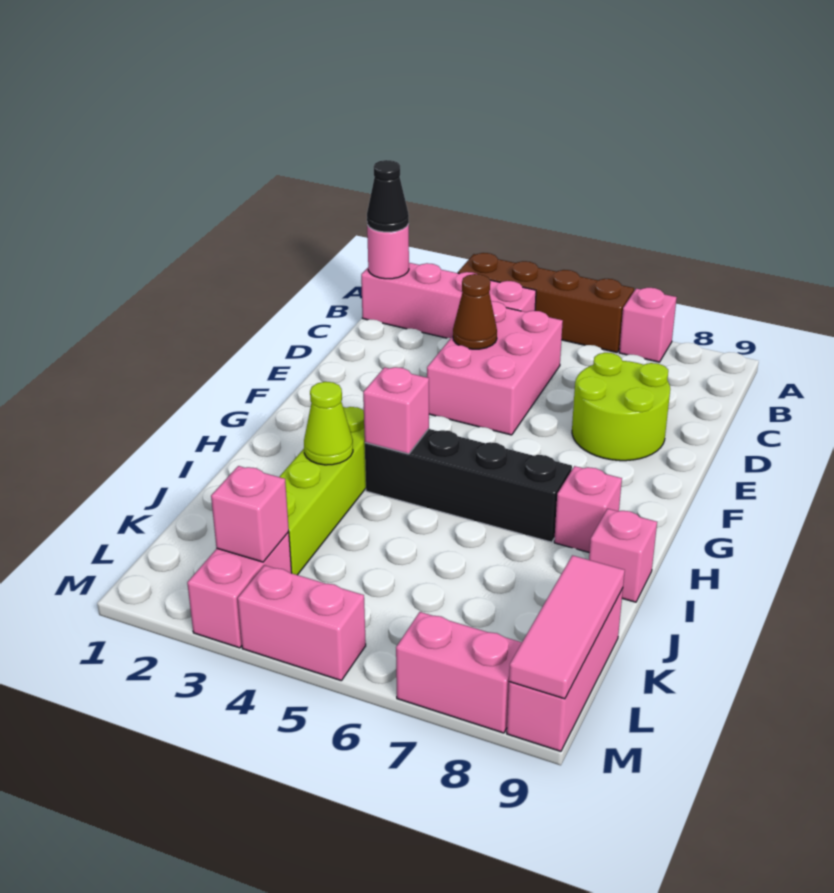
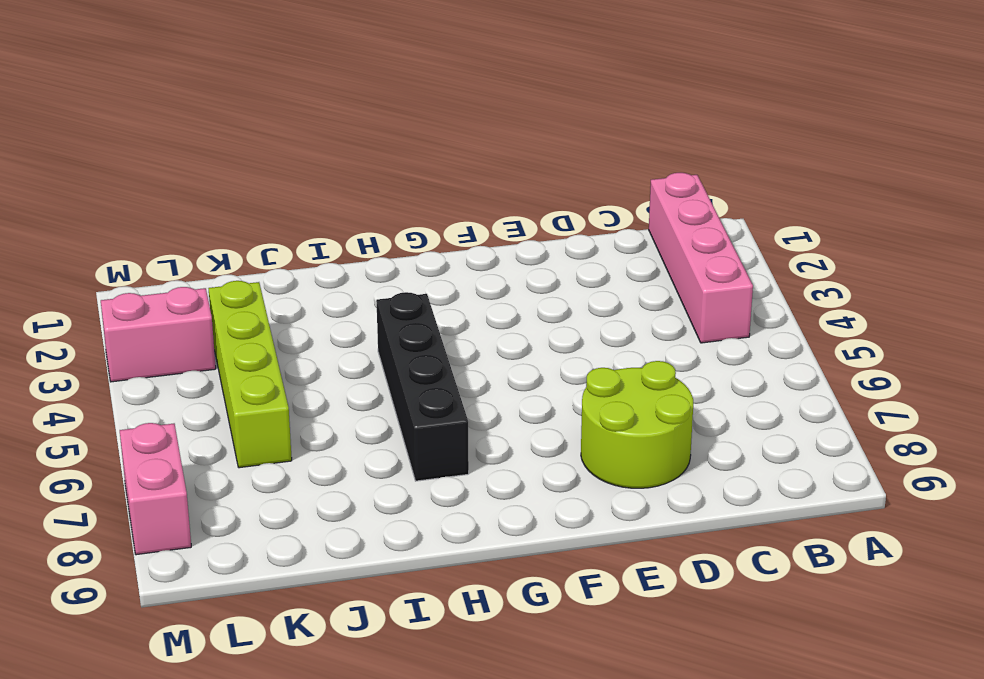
lime 1x4 brick [209,281,292,468] -> lime 1x4 brick turned to [280,407,366,575]
none -> brown 1x4 brick [458,253,634,352]
none -> pink 1x1 brick [619,288,677,362]
none -> pink 2x3 brick [427,301,563,435]

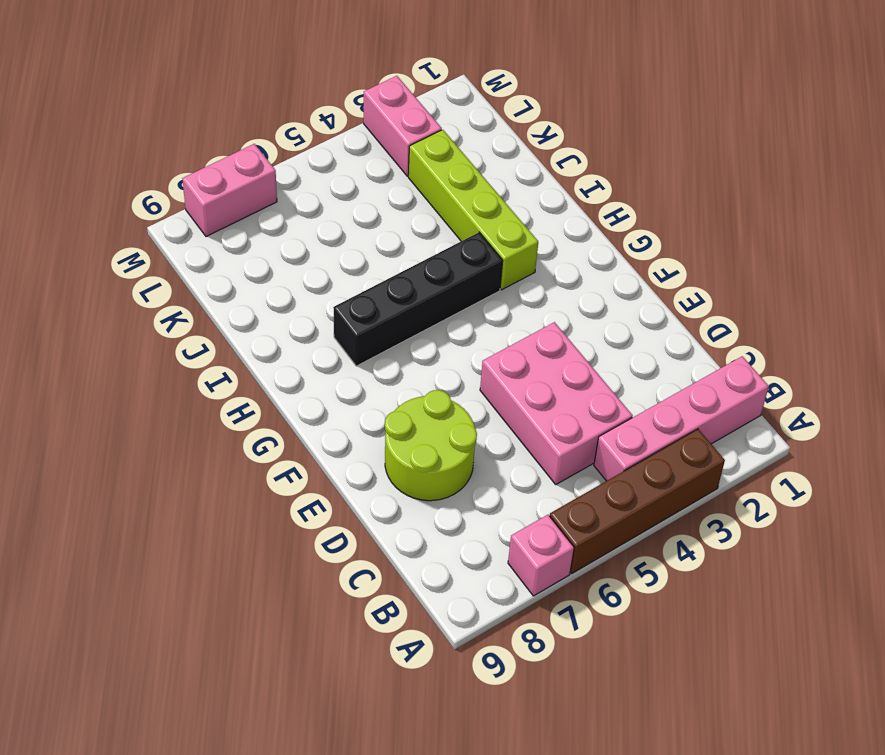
none -> pink 1x1 brick [554,466,622,552]
none -> pink 1x1 brick [589,509,657,602]
none -> pink 1x3 brick [507,588,623,751]

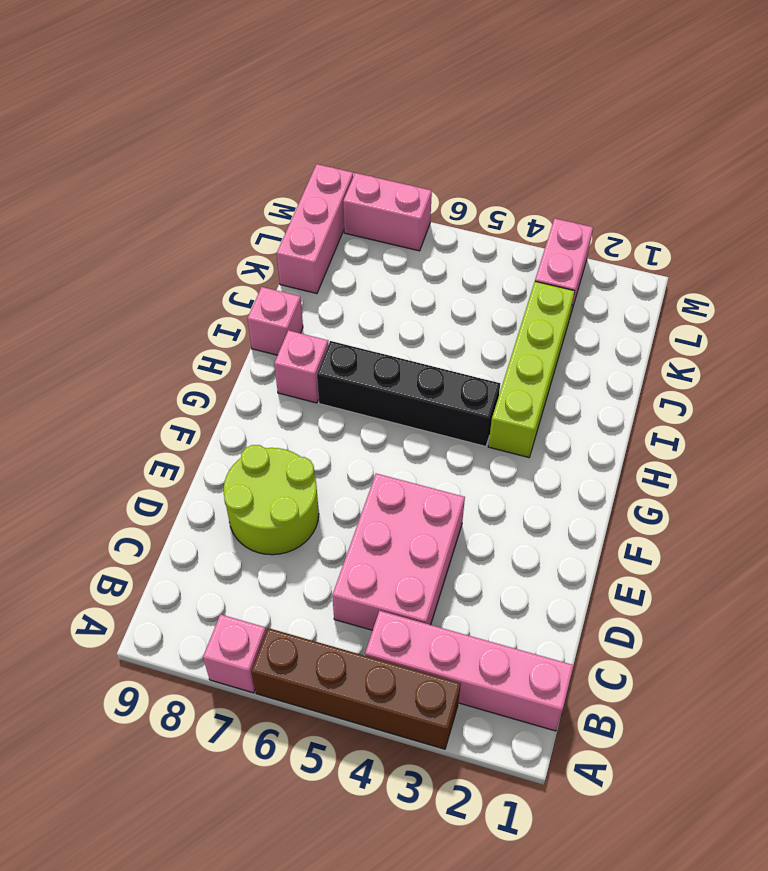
none -> pink 1x2 brick [238,565,366,680]
none -> pink 1x1 round brick [367,224,409,279]
none -> brown 1x1 cone [453,274,497,349]

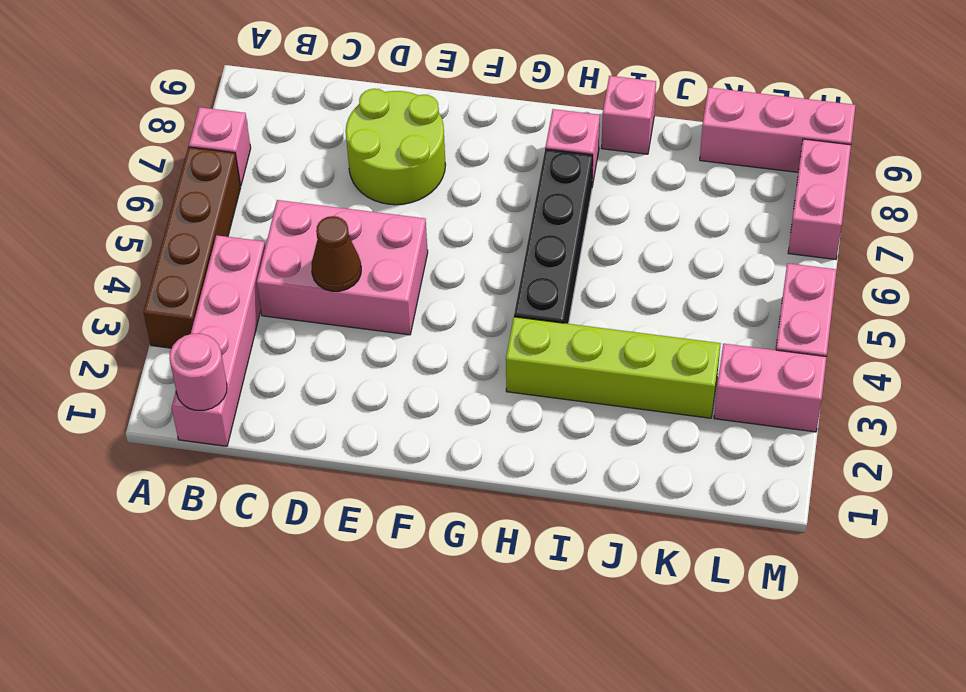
none -> pink 1x1 brick [363,367,429,454]
none -> lime 1x1 cone [304,382,353,465]
none -> pink 1x3 tile [509,555,625,699]

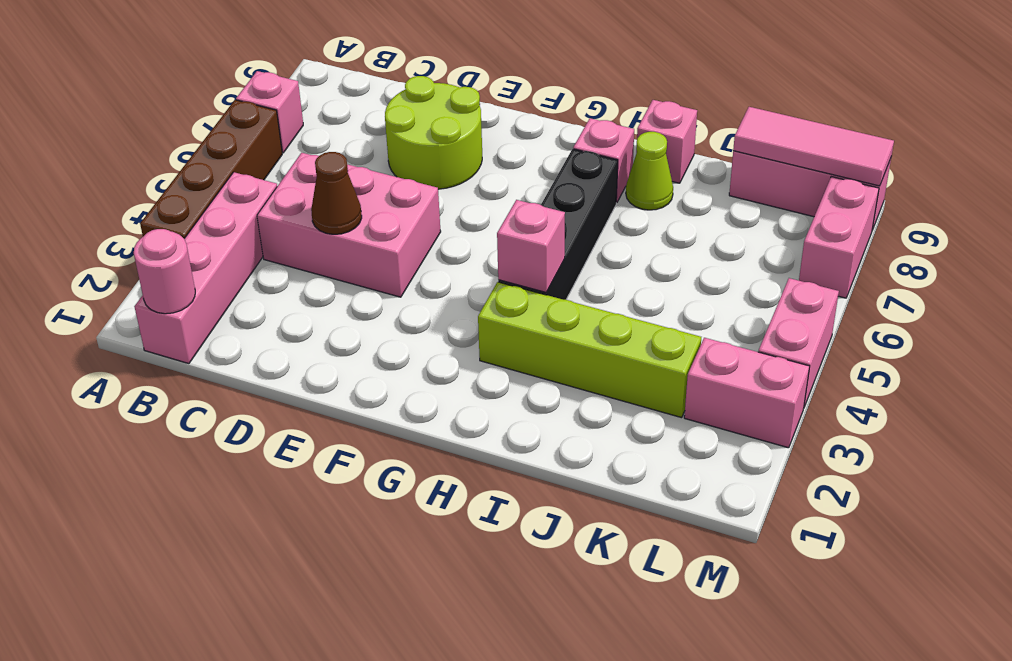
lime 1x1 cone [626,132,673,210] -> lime 1x1 cone moved to [304,382,353,465]
none -> pink 1x1 brick [211,466,289,562]
none -> black 1x1 cone [367,160,409,232]

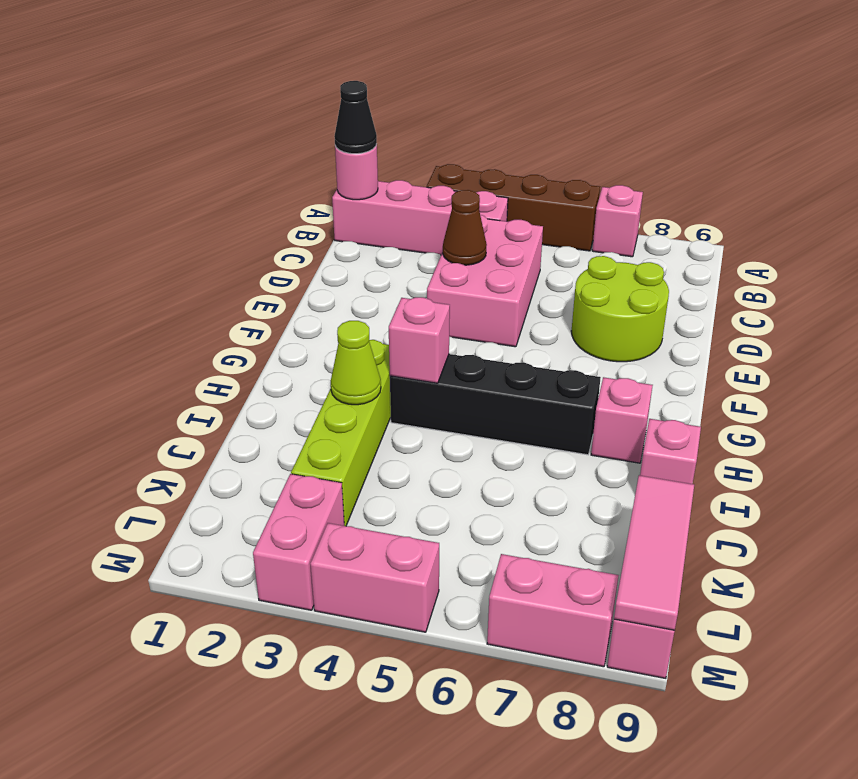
none -> pink 1x1 brick [211,466,289,562]

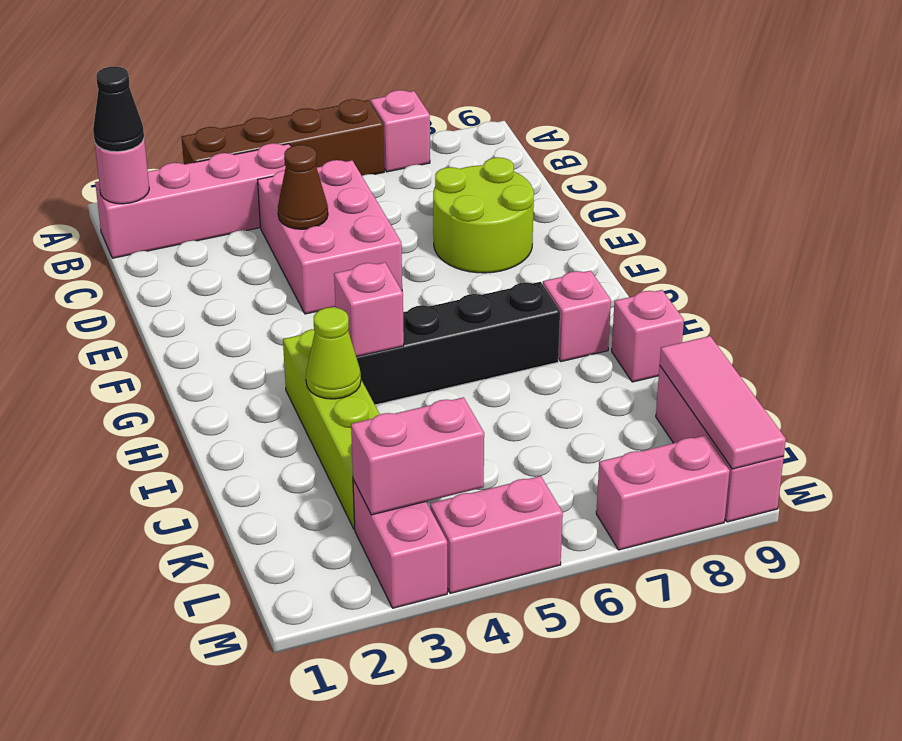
pink 1x2 brick [351,397,484,515] -> pink 1x1 brick [211,466,289,562]

